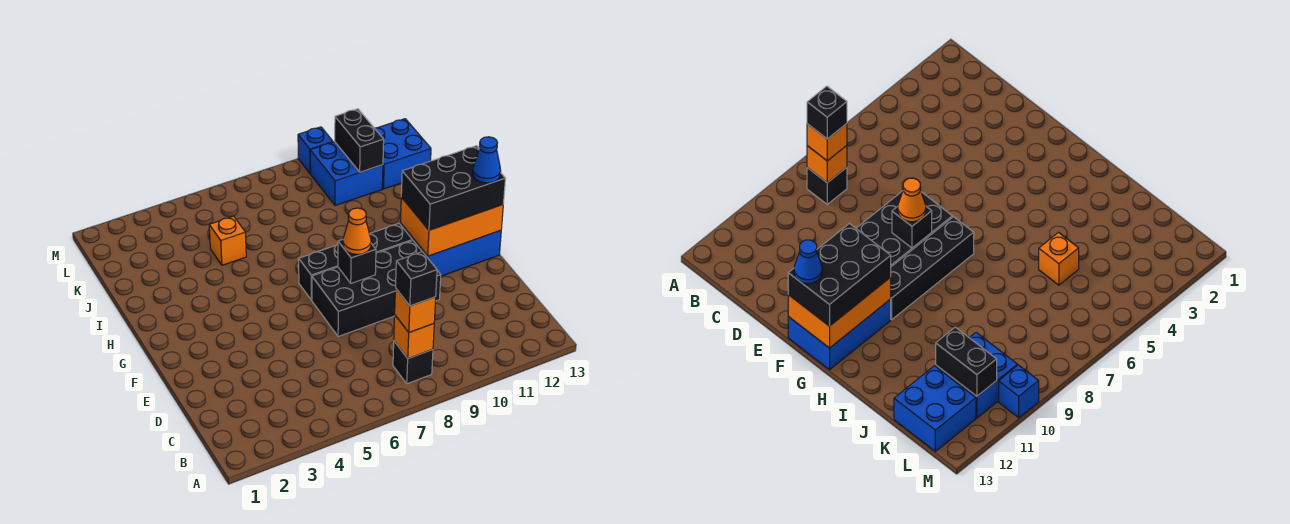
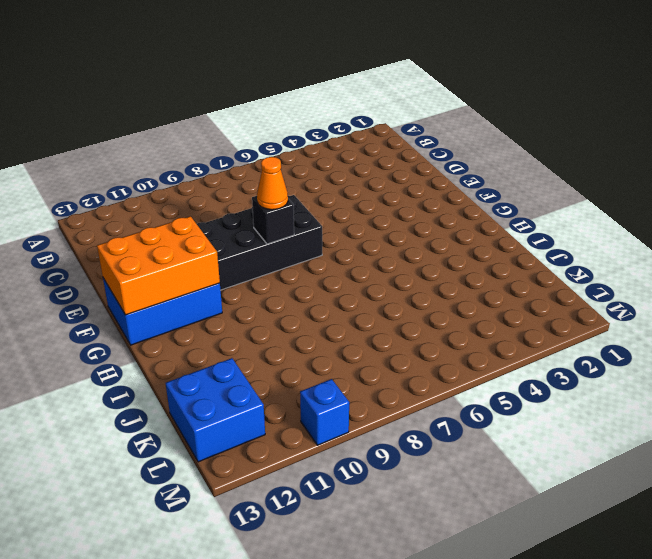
none -> black 1x1 brick [393,341,433,384]
none -> black 1x4 brick [299,224,412,300]
none -> orange 1x1 brick [209,216,246,265]

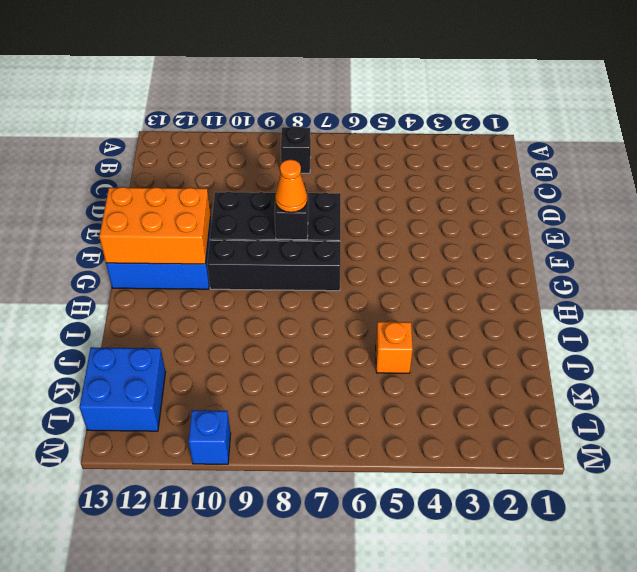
none -> blue 2x2 brick [310,142,383,206]
none -> orange 1x1 brick [394,316,434,358]
none -> black 1x2 brick [335,109,384,172]

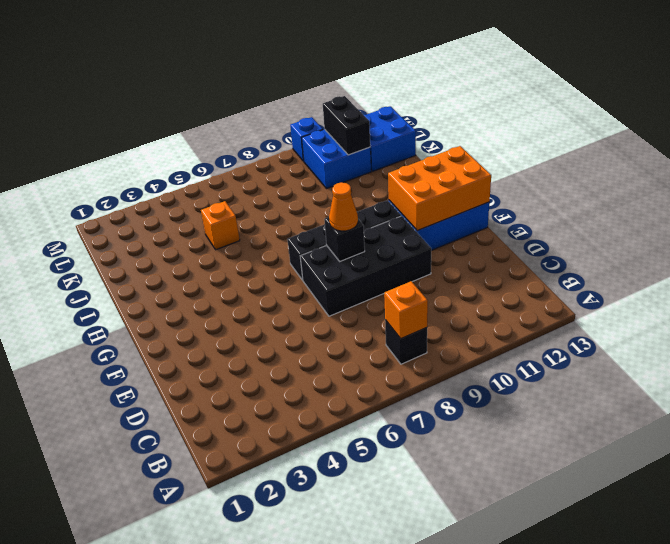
none -> orange 1x1 brick [395,288,436,332]
none -> black 2x3 brick [401,146,505,230]
none -> black 1x1 brick [396,252,437,306]

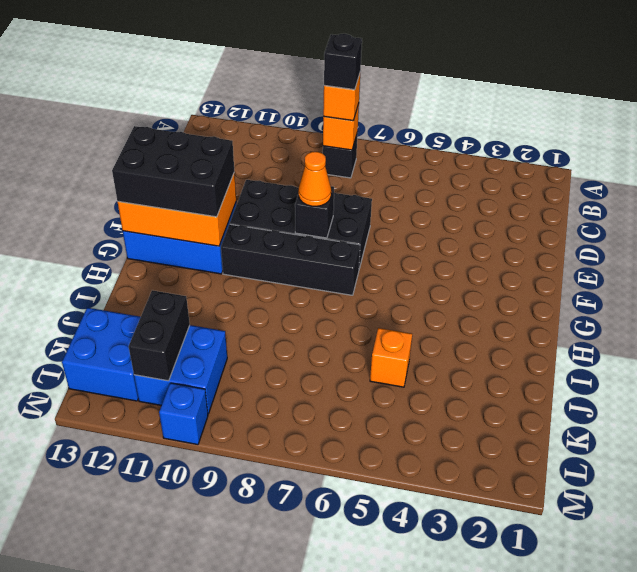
none -> blue 1x1 cone [473,137,501,183]

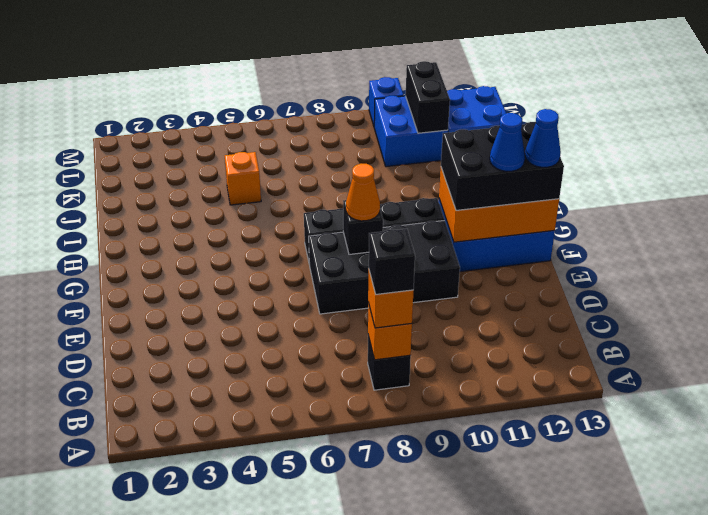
blue 1x1 cone [490,113,525,171] -> none

